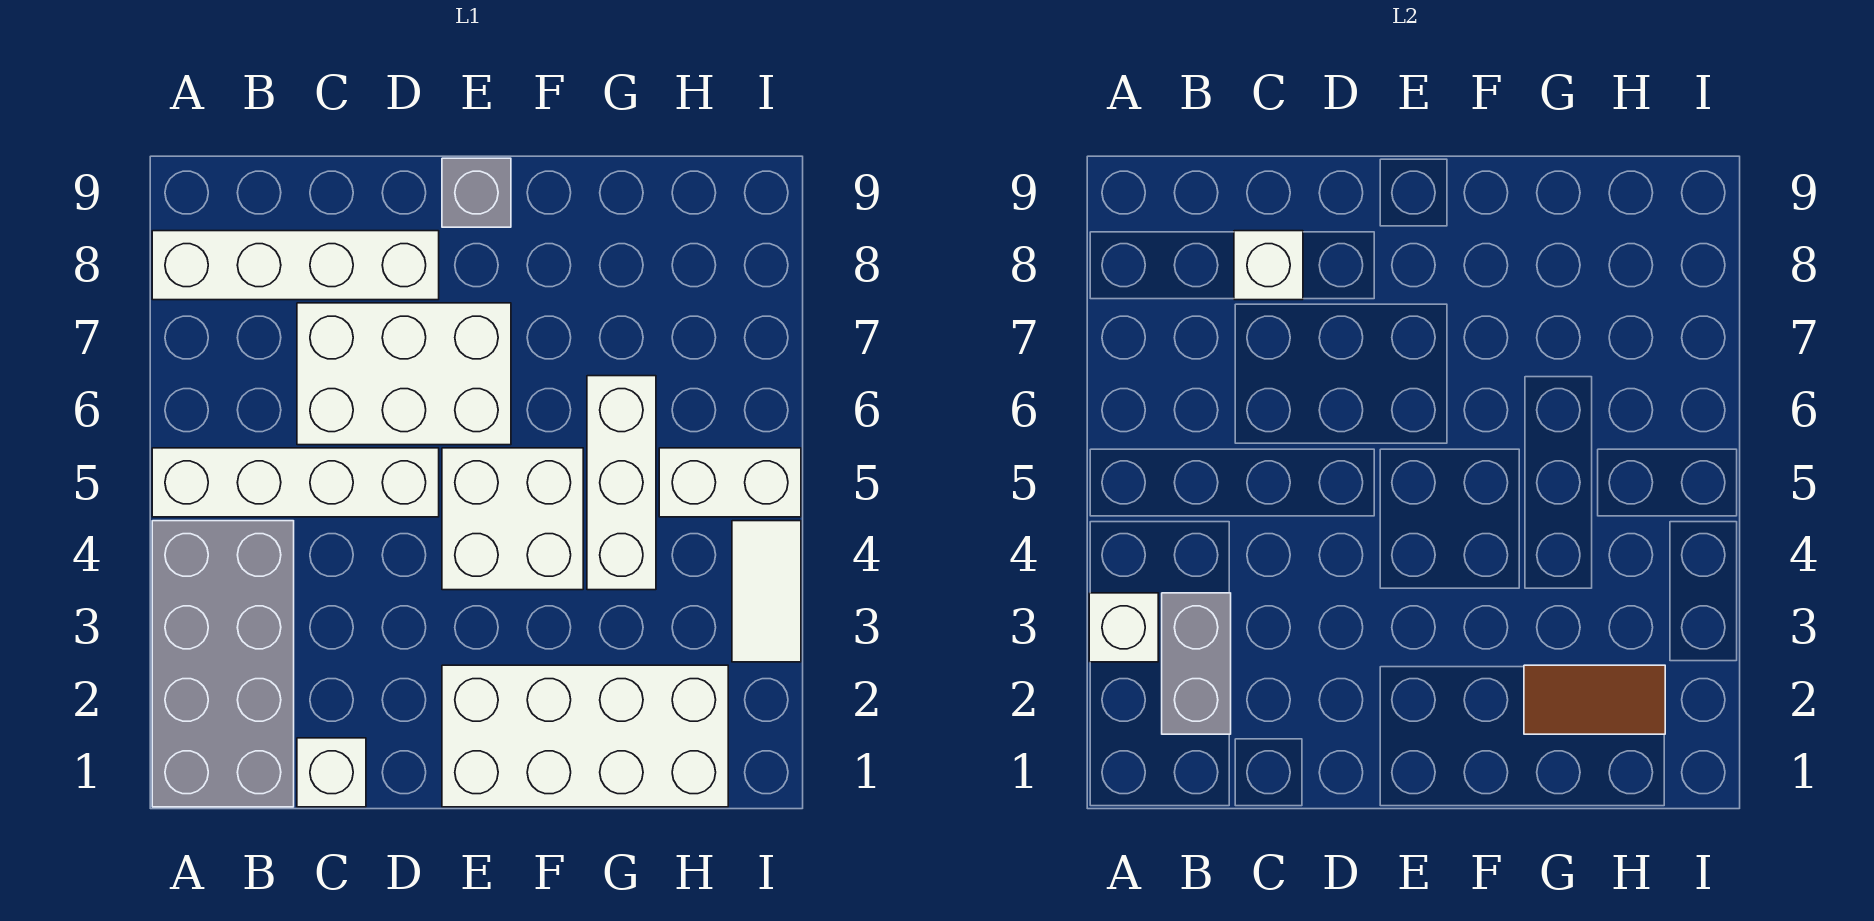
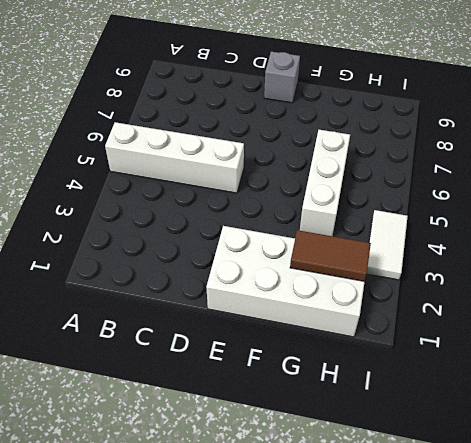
none -> grey 2x4 brick [152,521,294,807]
none -> white 1x4 brick [152,231,439,300]
none -> white 1x1 brick [297,738,366,807]

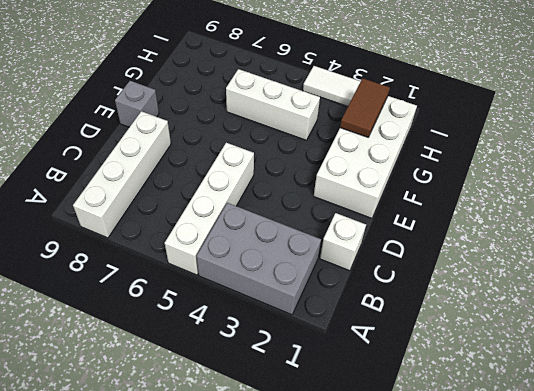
grey 2x3 brick [196,203,321,315] -> grey 2x4 brick [152,521,294,807]
none -> white 2x3 brick [297,303,511,445]
none -> white 2x2 brick [442,448,583,590]
none -> white 1x2 brick [659,448,801,517]

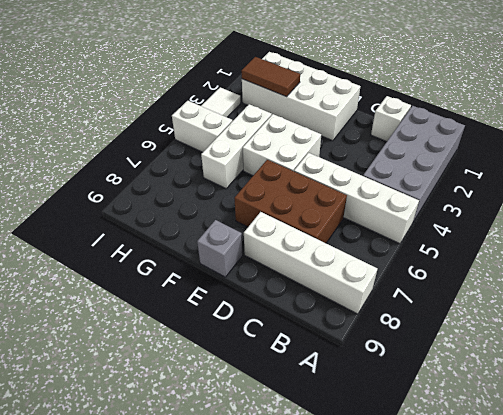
brown 2x3 brick [234,160,347,243] -> white 2x3 brick [297,303,511,445]
none -> white 1x1 brick [1089,593,1158,662]
none -> grey 1x2 brick [1162,593,1231,734]
none -> white 1x1 brick [1234,231,1303,300]

